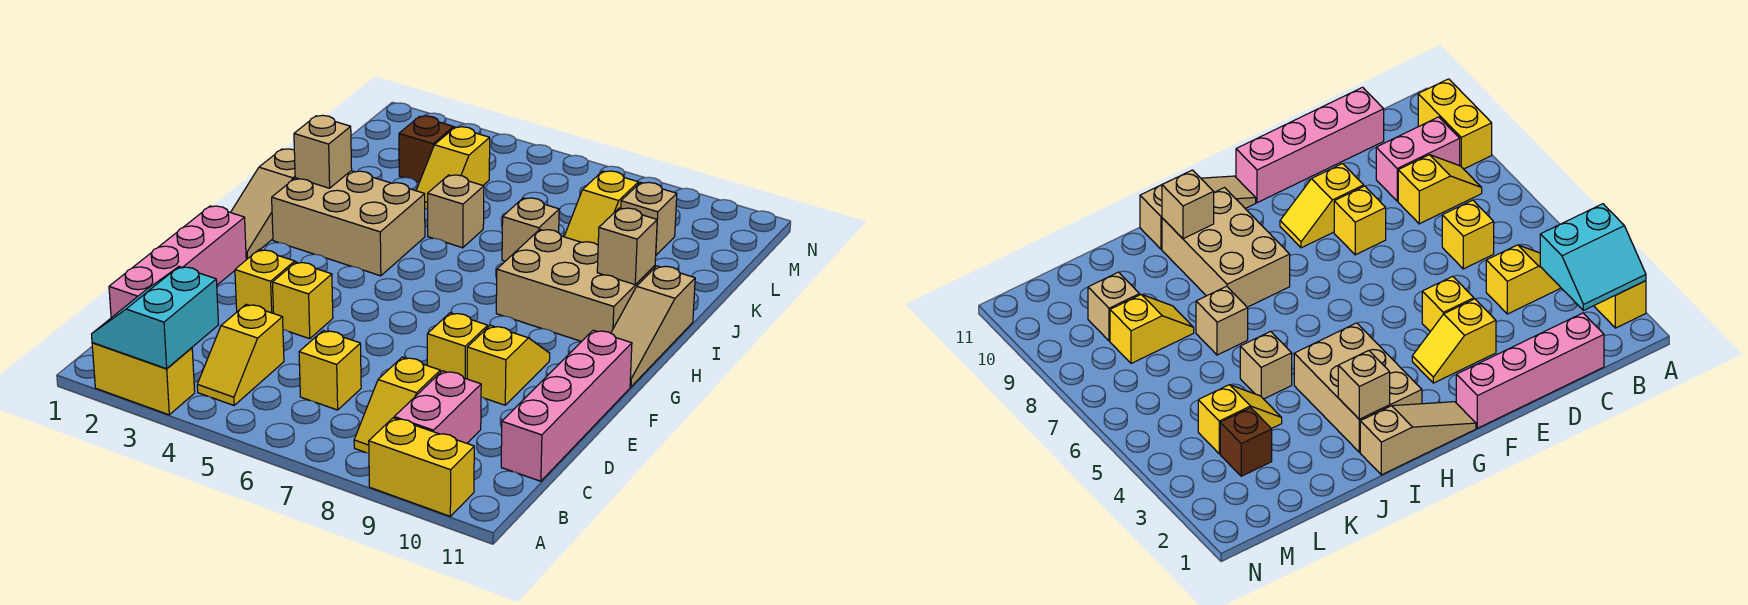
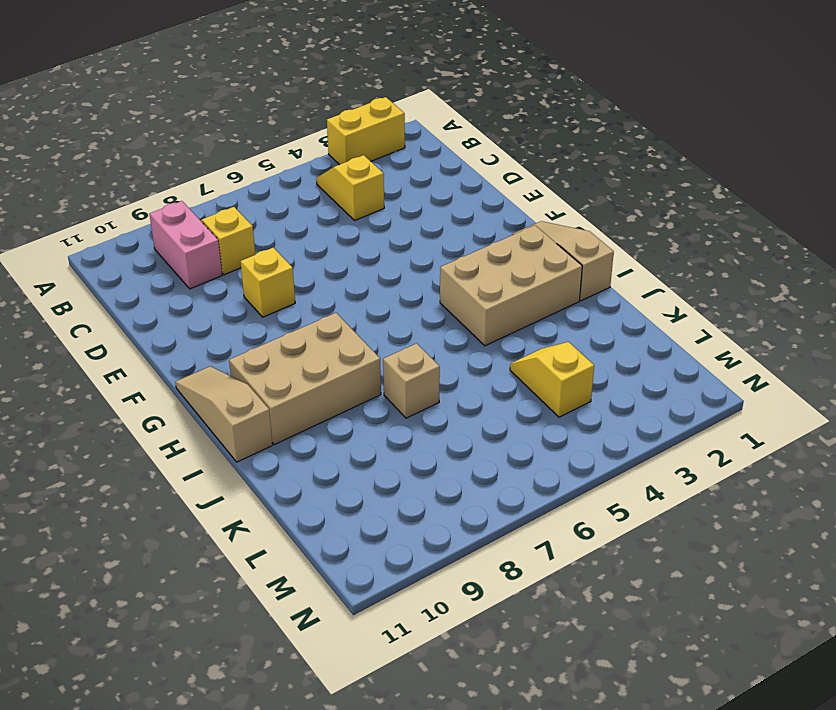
none -> yellow 1x2 brick [369,418,474,516]
none -> pink 1x4 brick [109,206,246,318]
none -> yellow 1x1 brick [299,331,361,410]

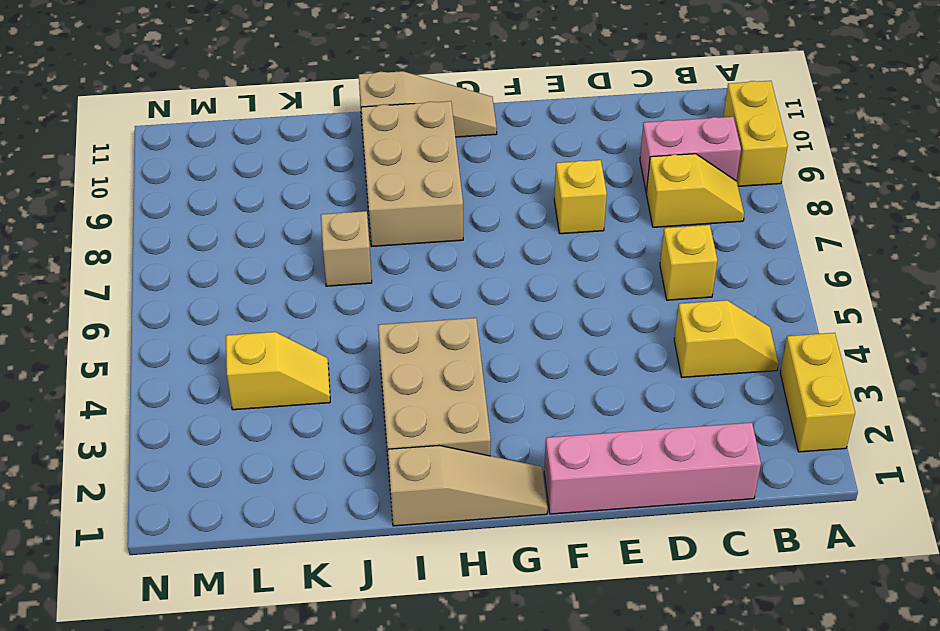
none -> pink 1x4 brick [501,330,632,481]
none -> yellow 1x2 slope [235,249,295,313]
none -> yellow 1x1 brick [272,262,333,339]

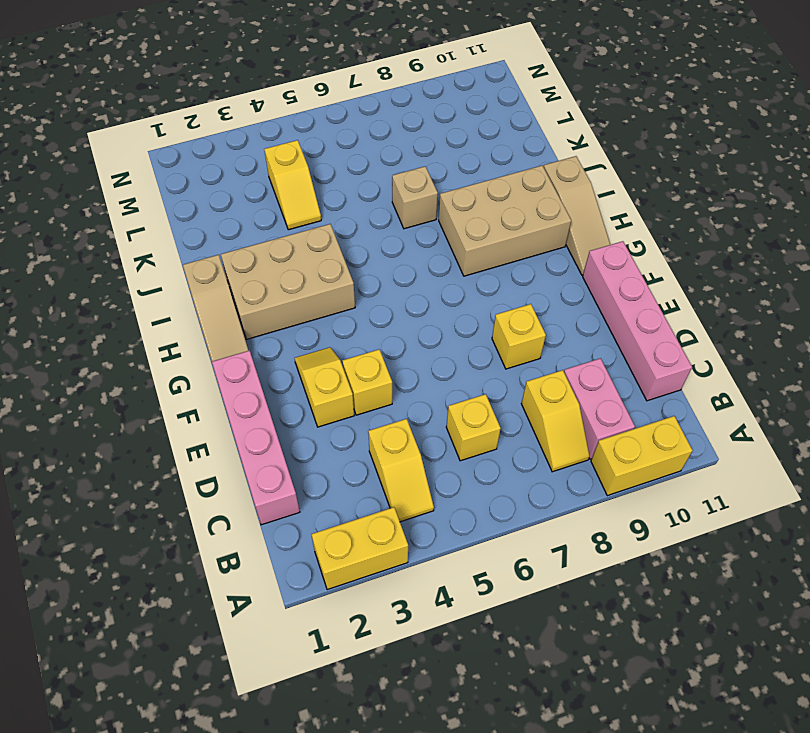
none -> yellow 1x2 slope [467,325,550,405]
none -> tan 1x1 brick [428,175,484,248]
none -> yellow 1x2 slope [564,171,639,245]

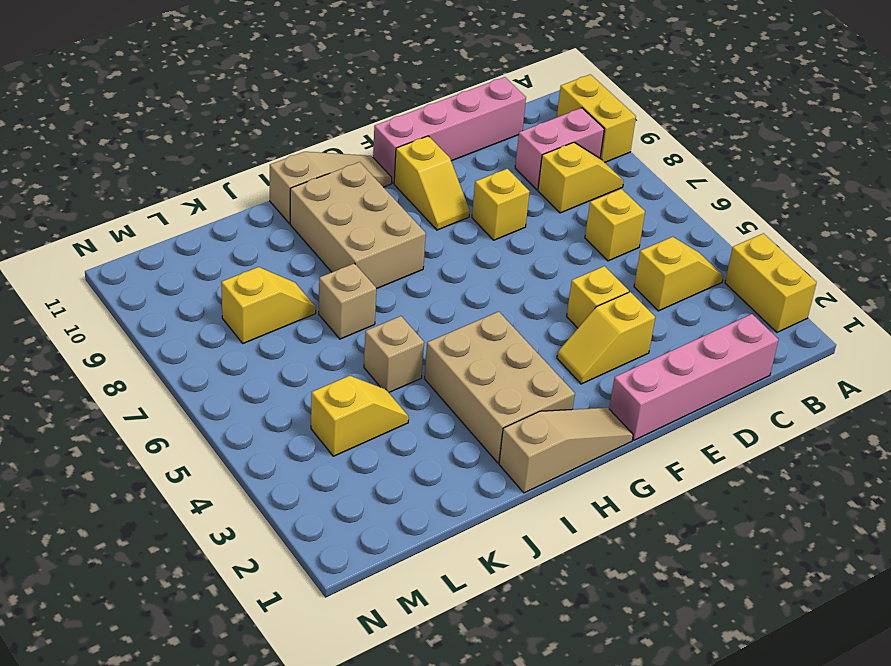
yellow 1x2 slope [394,136,470,230] -> yellow 1x2 slope turned to [467,325,550,405]
none -> brown 1x1 brick [399,116,454,182]
none -> tan 1x1 brick [621,182,677,255]
none -> cyan 2x2 slope [92,267,219,369]

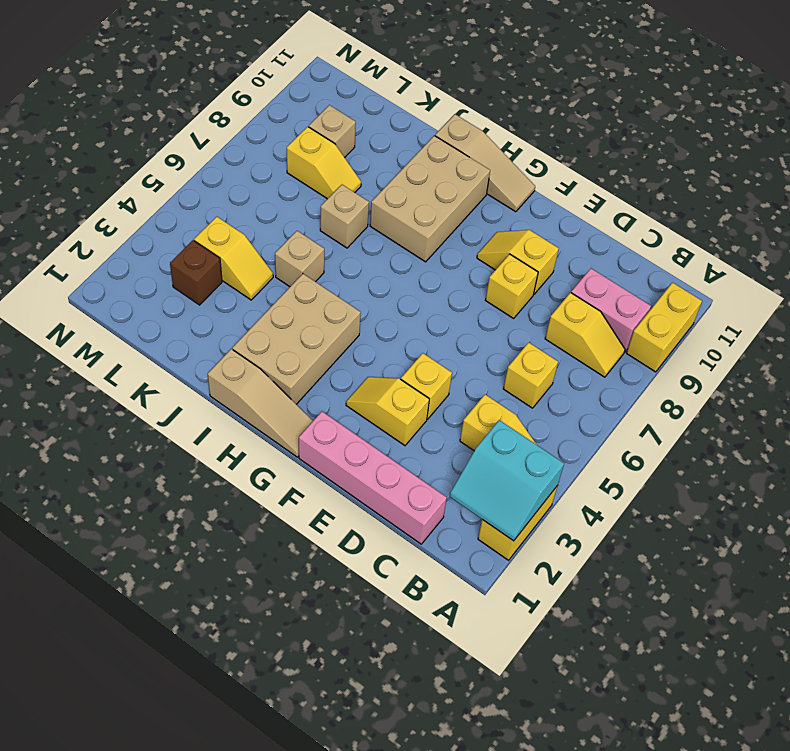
none -> pink 1x4 brick [501,330,632,481]
none -> tan 1x1 brick [294,115,352,188]
none -> tan 1x1 brick [597,208,657,285]

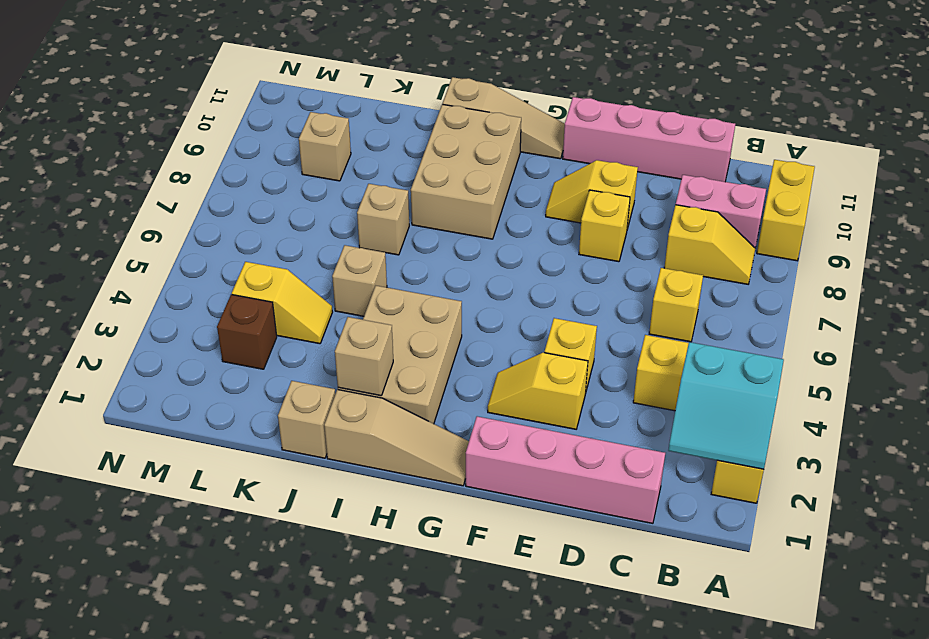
tan 1x1 brick [278,381,335,458] -> tan 1x1 brick moved to [597,208,657,285]
none -> yellow 1x2 slope [564,171,639,245]

